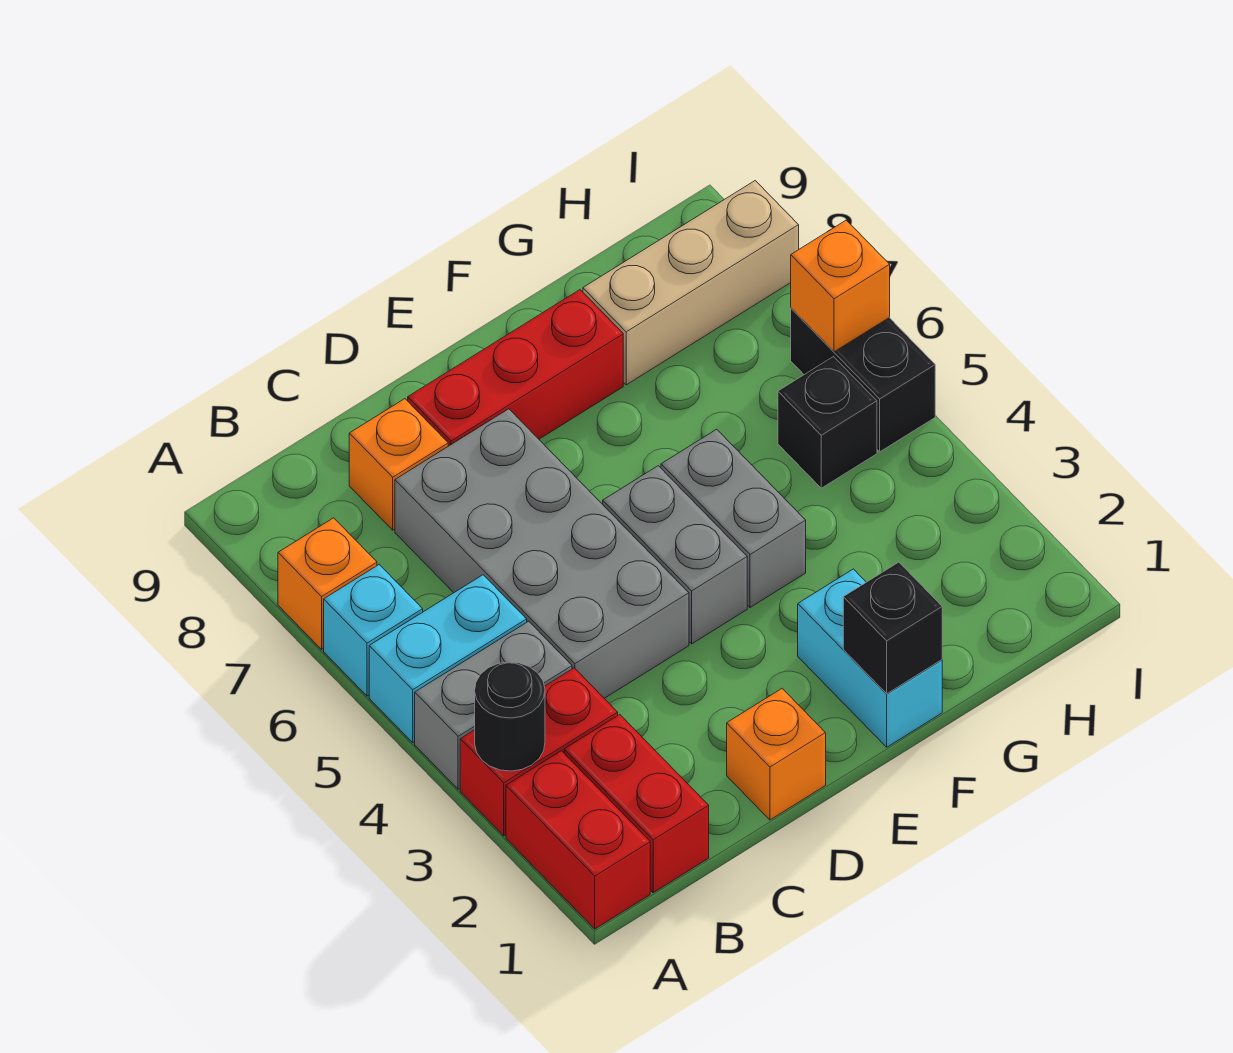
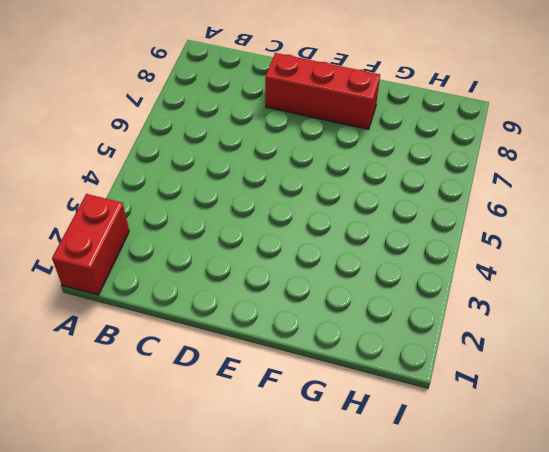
none -> red 1x2 brick [460,668,618,836]
none -> grey 1x2 brick [415,621,572,789]
none -> cyan 1x2 brick [369,575,527,742]

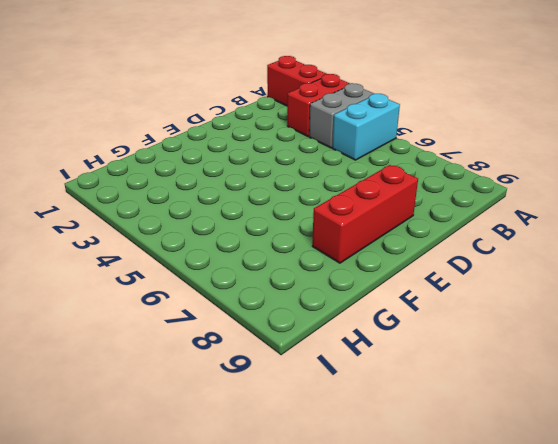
none -> cyan 1x1 brick [324,565,423,696]
none -> orange 1x1 brick [278,518,377,649]
none -> red 1x2 brick [564,715,709,893]

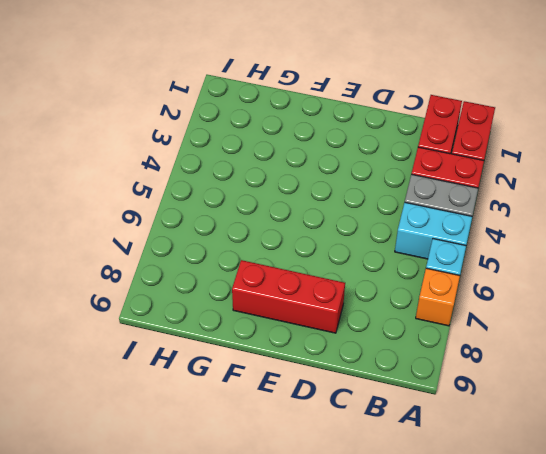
none -> grey 2x4 brick [395,409,689,698]
none -> orange 1x1 brick [349,399,448,530]
none -> orange 1x1 brick [727,689,826,820]

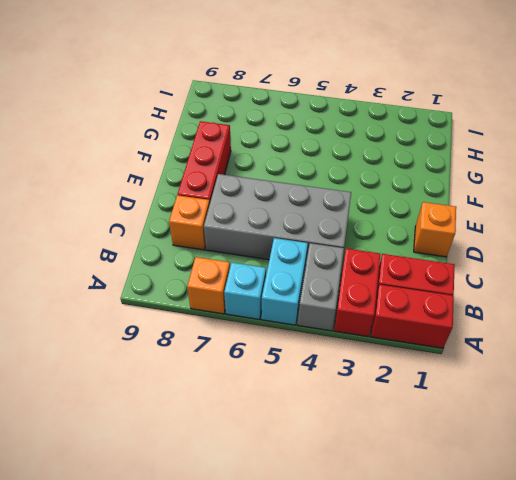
none -> grey 1x2 brick [603,466,747,644]
none -> cyan 1x2 brick [798,569,942,747]
none -> grey 1x2 brick [661,429,806,607]

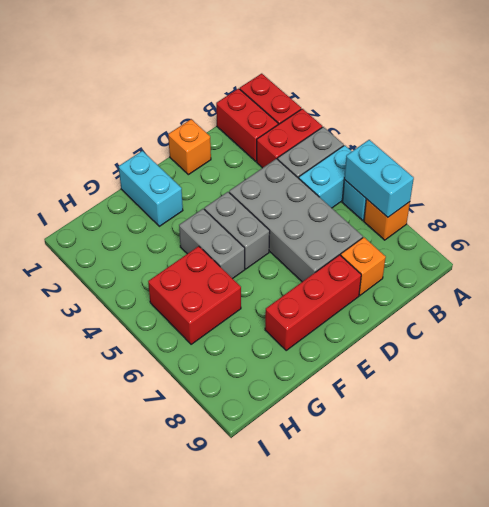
cyan 1x2 brick [344,140,414,217] -> none
red 2x2 brick [148,246,241,344] -> black 1x1 brick [778,357,877,488]
none -> tan 1x3 brick [583,181,799,385]
none -> black 1x2 brick [791,308,935,452]
none -> black 1x1 round brick [475,662,545,771]

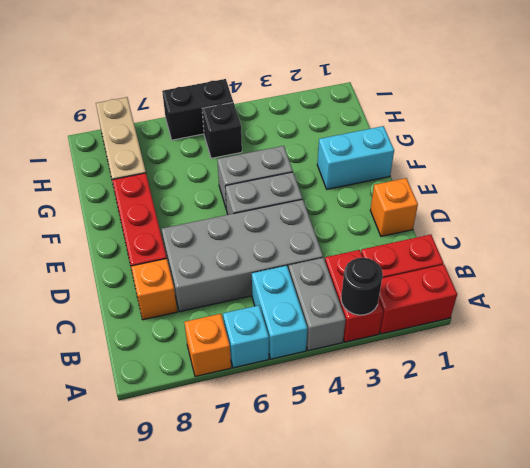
none -> black 1x1 brick [843,562,942,694]
none -> orange 1x1 brick [791,220,890,352]

